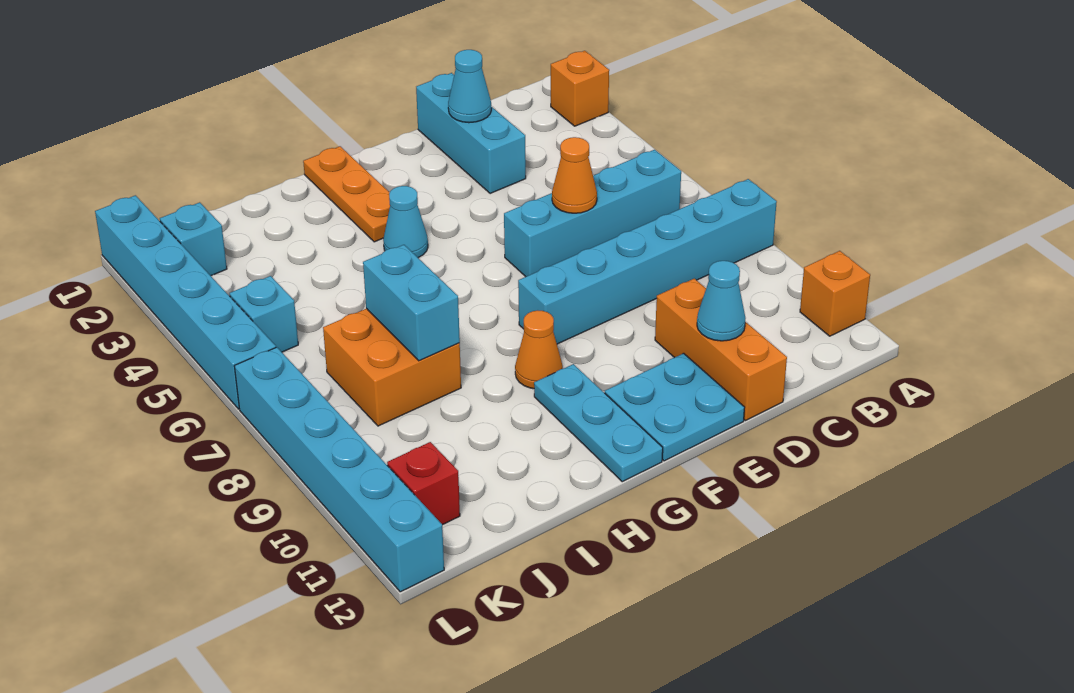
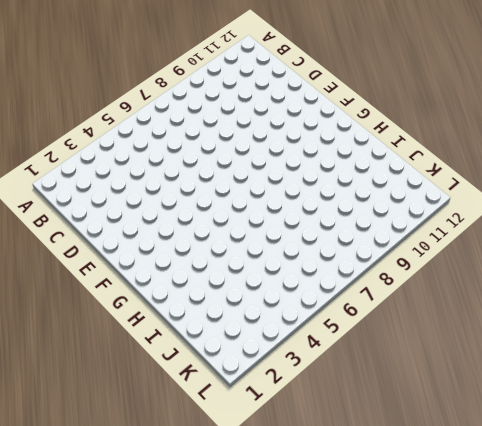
none -> orange 1x1 brick [551,51,609,126]
none -> cyan 1x6 brick [518,179,777,344]
none -> orange 1x1 brick [800,251,870,336]

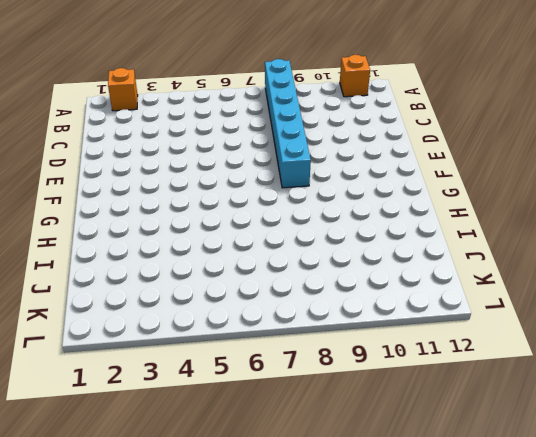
none -> cyan 1x4 brick [504,150,681,277]
none -> cyan 1x3 brick [416,73,526,194]
none -> orange 1x3 brick [655,279,787,421]

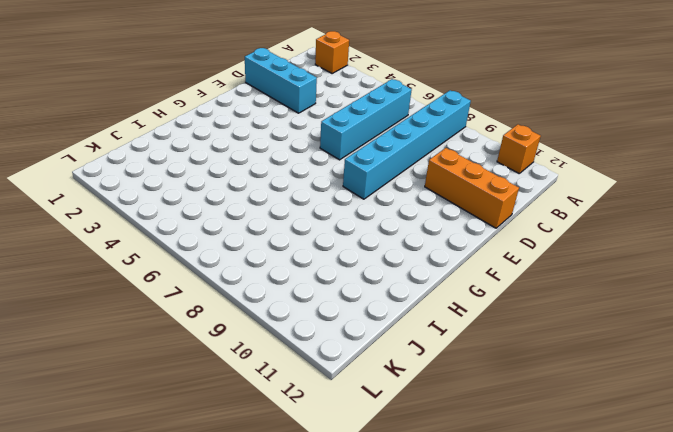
none -> cyan 2x2 plate [605,353,745,461]
none -> orange 1x3 plate [303,146,390,242]
none -> cyan 1x1 cone [383,186,428,258]

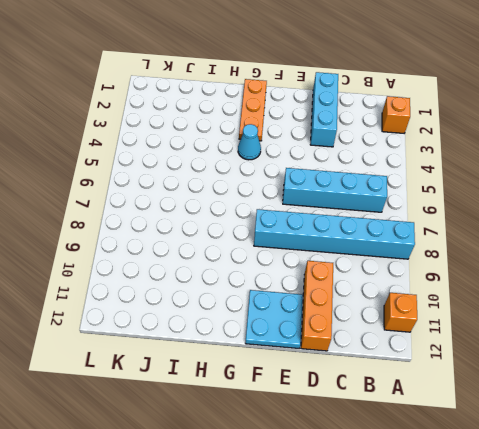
none -> orange 1x1 cone [515,310,563,389]
none -> cyan 1x3 plate [534,364,663,482]
none -> orange 2x2 brick [323,308,461,426]

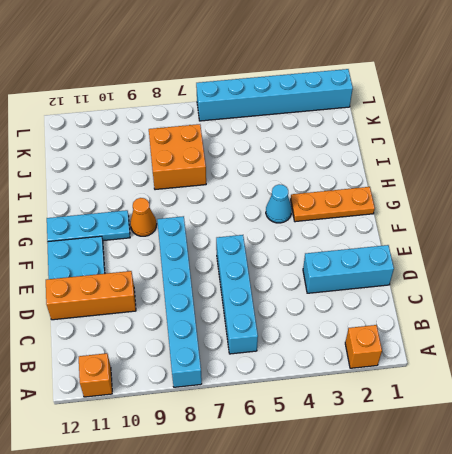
none -> cyan 1x1 brick [160,202,227,276]
none -> cyan 1x1 brick [230,276,298,352]
none -> red 1x1 brick [387,442,460,525]

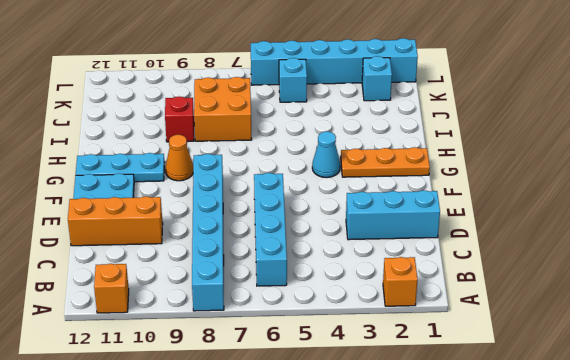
red 1x1 brick [165,96,194,142] -> red 1x1 brick moved to [387,442,460,525]
none -> cyan 1x6 brick [234,347,444,592]
none -> cyan 1x1 cone [448,50,491,123]
none -> orange 1x1 cone [552,137,597,213]

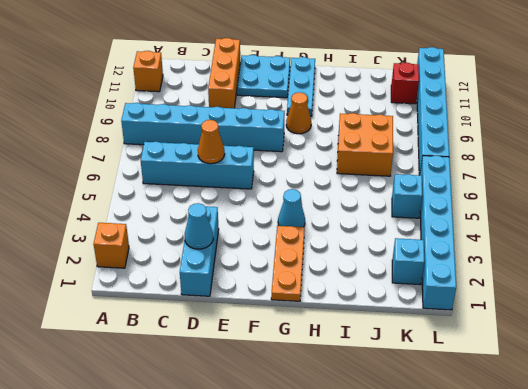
none -> cyan 1x1 cone [697,261,745,341]
none -> cyan 1x2 brick [363,245,460,361]

